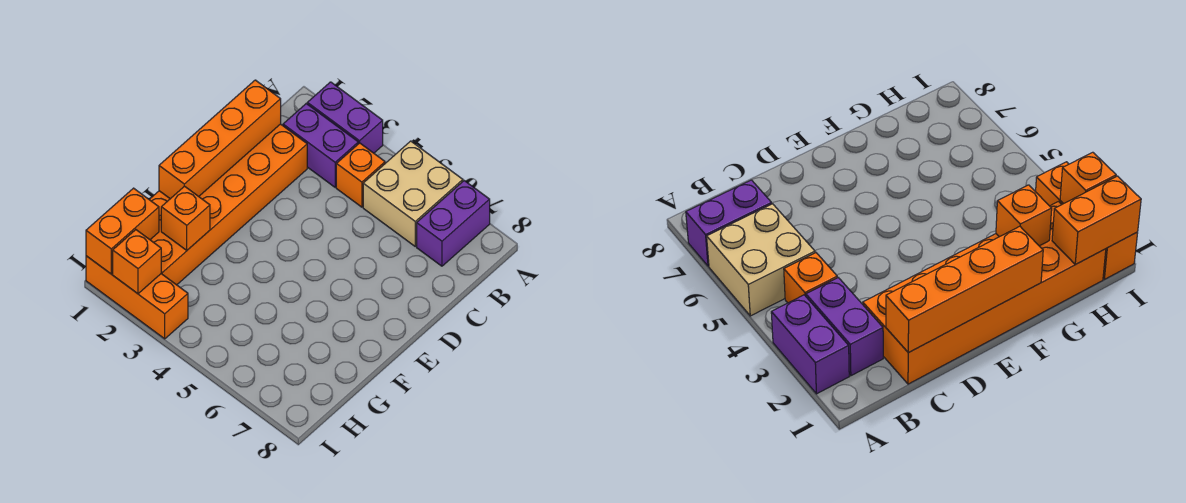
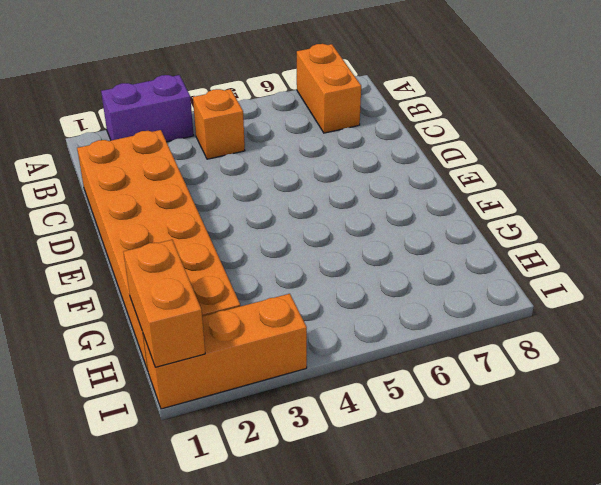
orange 1x2 brick [297,44,361,133] -> purple 1x2 brick [417,181,490,266]
none -> tan 2x2 brick [363,141,463,246]
none -> purple 1x2 brick [283,104,358,187]

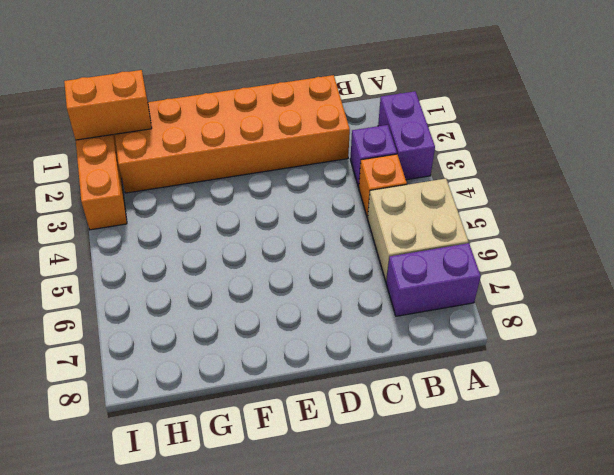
purple 1x1 brick [350,125,397,187] -> purple 1x2 brick [283,104,358,187]
none -> orange 1x4 brick [159,80,281,199]
none -> orange 1x1 brick [161,186,210,250]

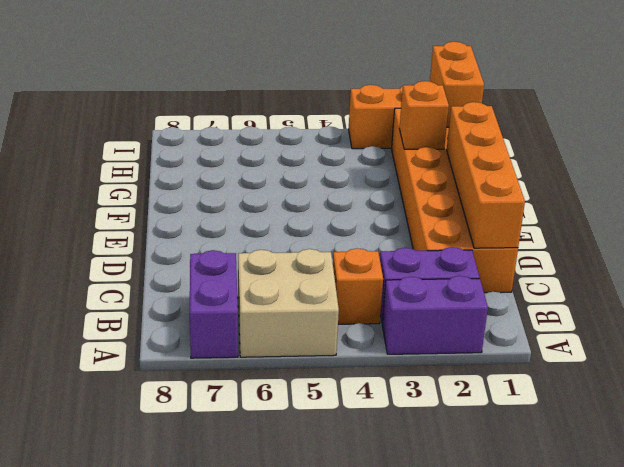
none -> orange 1x1 brick [113,230,161,294]

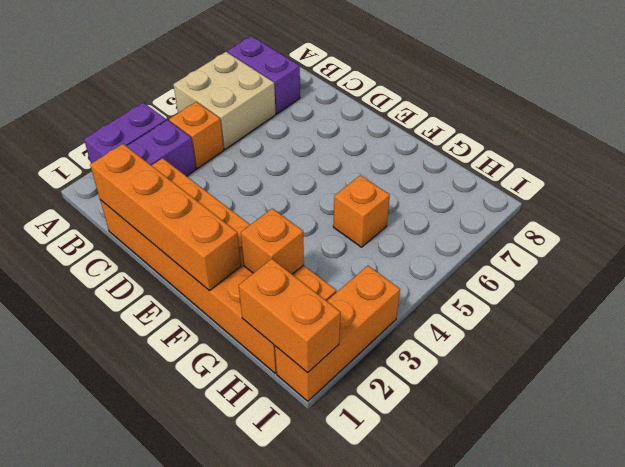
orange 1x1 brick [333,175,390,247] -> orange 1x1 brick moved to [113,230,161,294]

